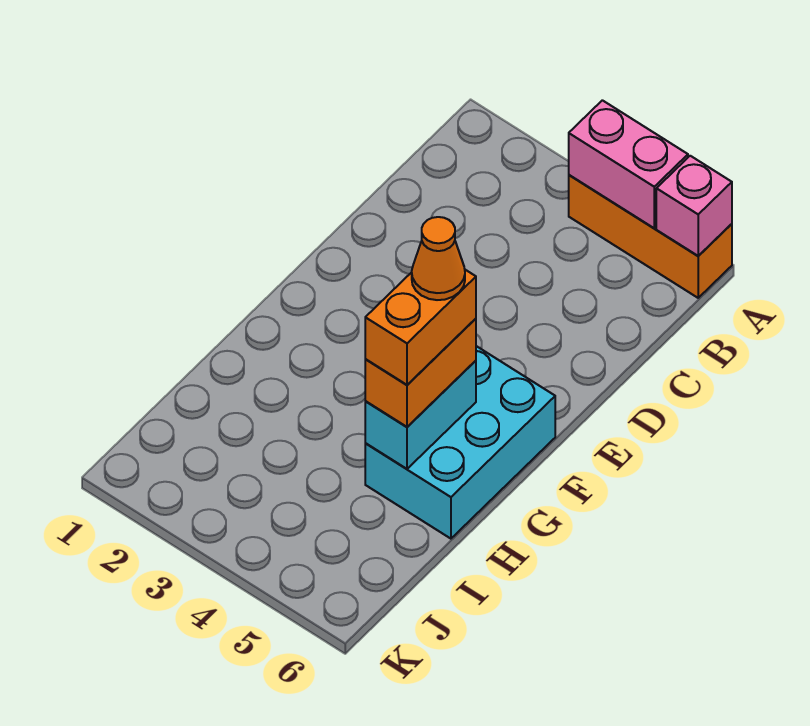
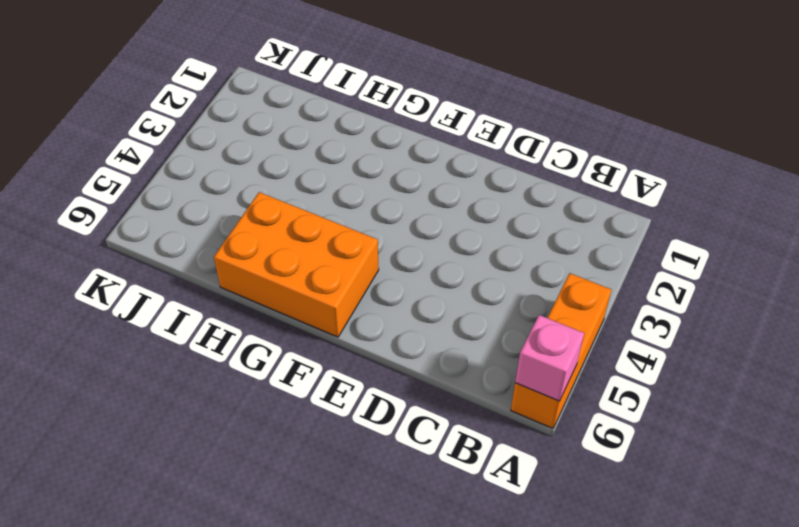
orange 2x3 brick [214,192,379,337] -> cyan 2x3 brick [365,346,555,539]
none -> pink 1x2 brick [569,100,688,228]
none -> cyan 1x2 brick [365,361,476,469]

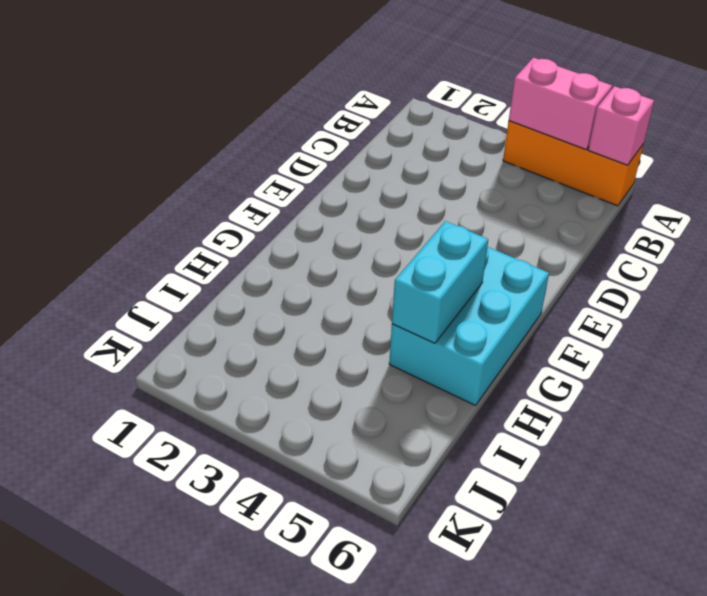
none -> orange 1x2 brick [365,319,476,427]
none -> orange 1x2 brick [365,270,476,385]

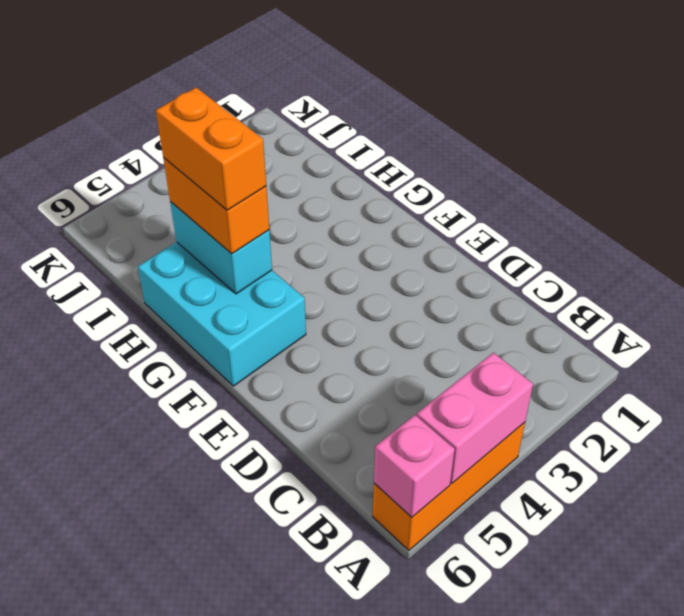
none -> orange 1x1 cone [412,217,465,300]

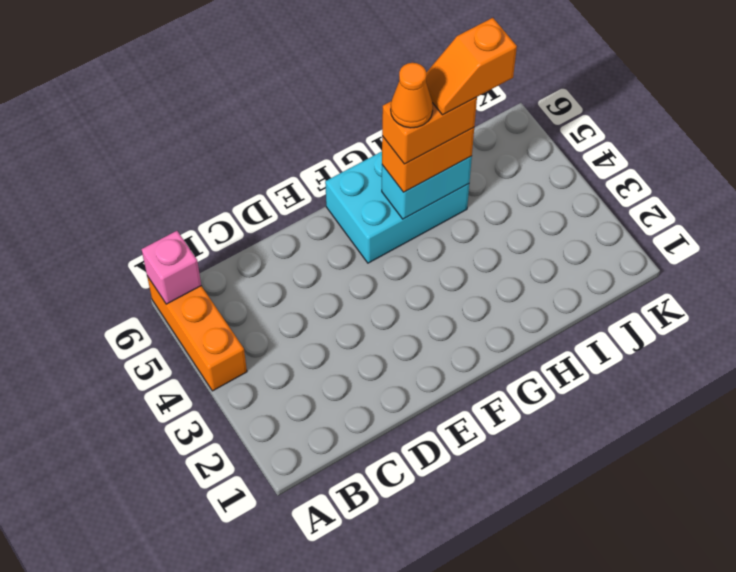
orange 1x2 slope [426,18,517,115] -> none
none -> pink 1x2 brick [569,100,688,228]

